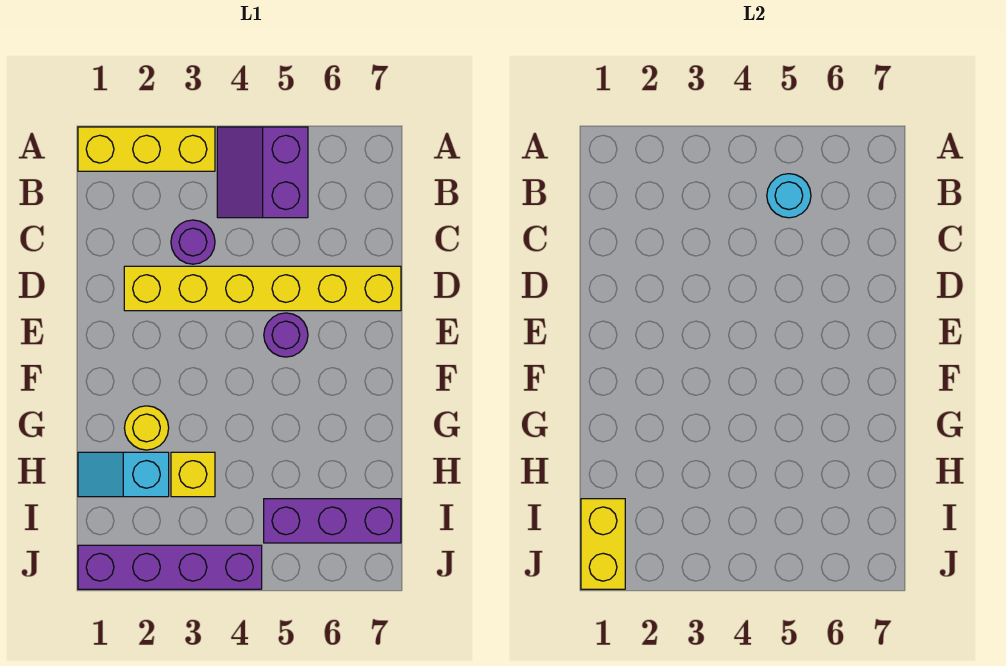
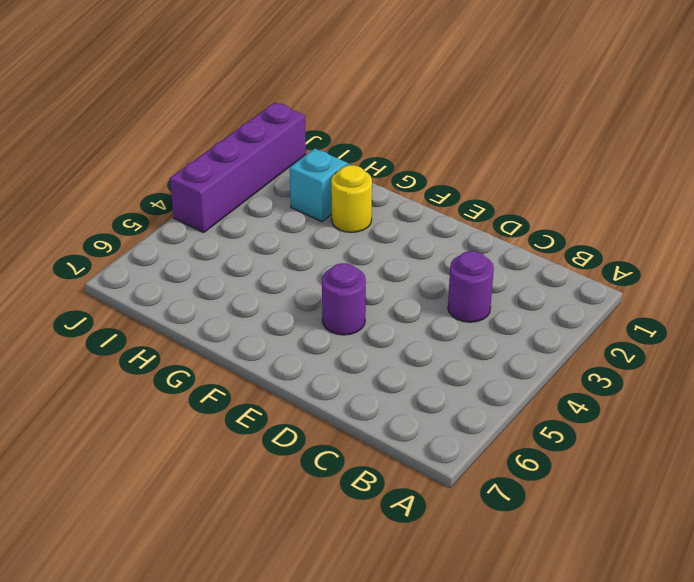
none -> yellow 1x3 brick [78,127,215,171]
none -> purple 2x2 slope [217,127,308,218]
none -> yellow 1x6 brick [124,266,401,311]

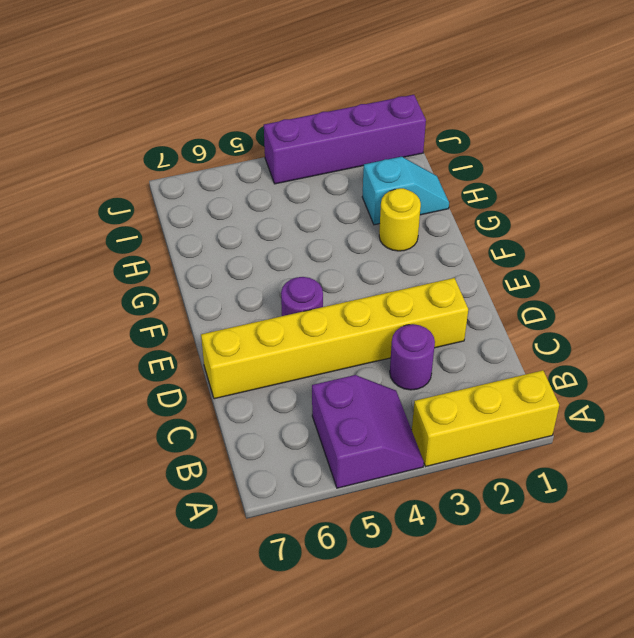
none -> yellow 1x1 brick [171,452,215,497]
none -> purple 1x3 brick [264,499,401,543]
none -> cyan 1x1 round brick [767,174,811,218]

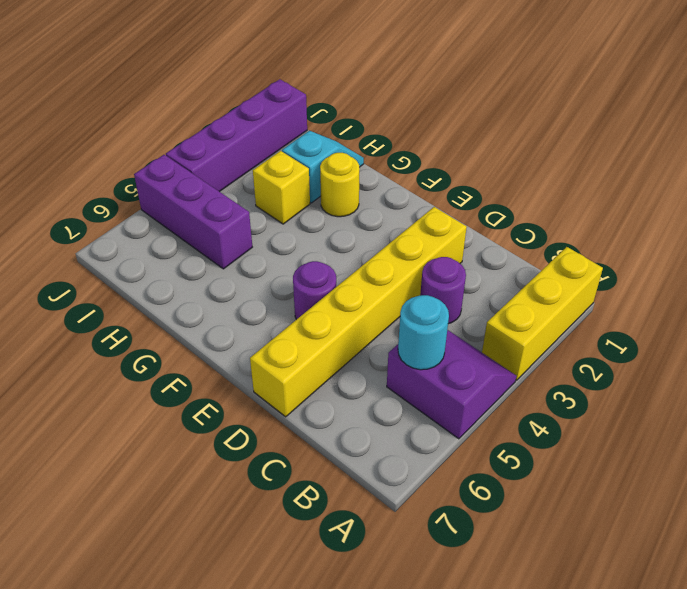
purple 1x3 brick [134,155,252,269] -> purple 1x3 brick turned to [264,499,401,543]
none -> yellow 1x2 brick [581,499,625,589]

